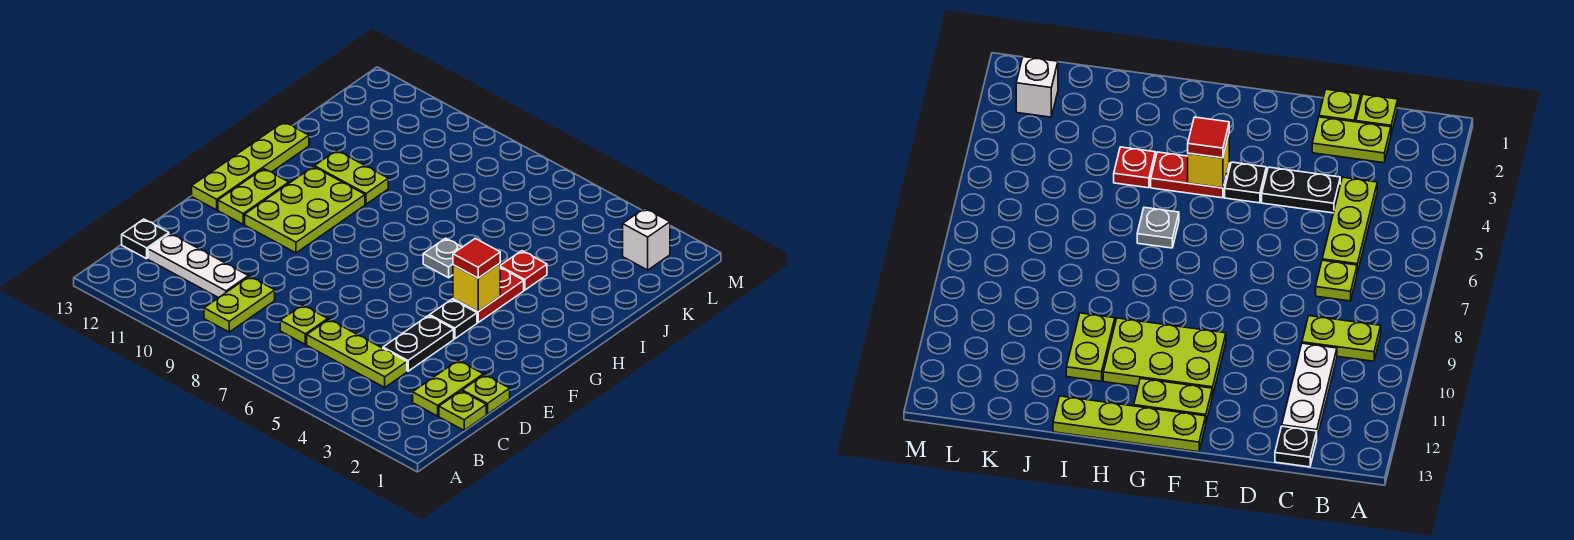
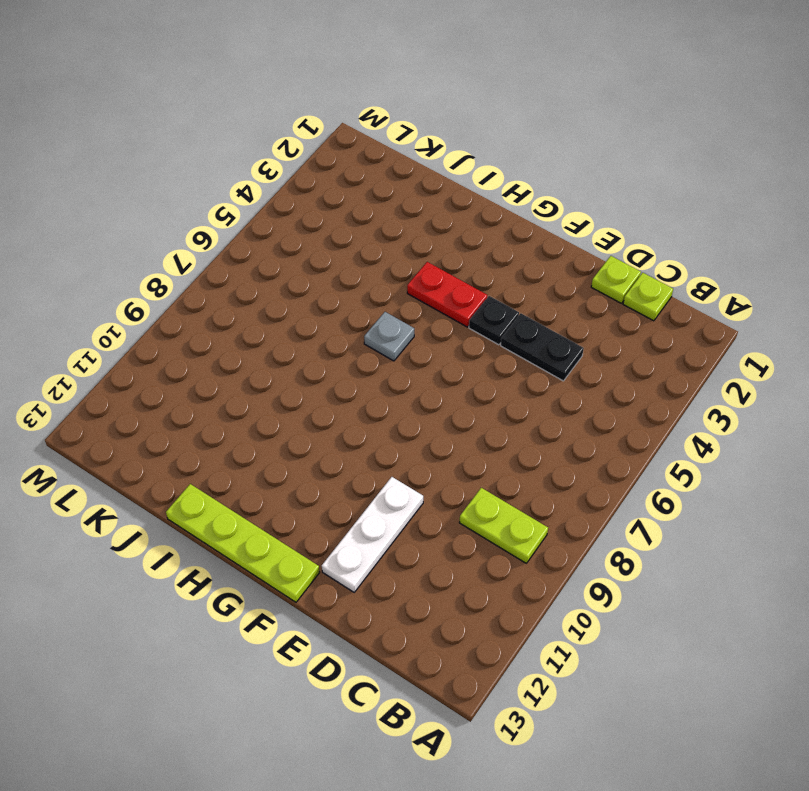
white 1x3 plate [322,477,423,592] -> white 1x3 plate moved to [148,233,248,298]
none -> lime 1x2 plate [413,360,483,416]
none -> lime 1x3 plate [307,319,407,387]
none -> lime 1x1 plate [280,305,328,345]

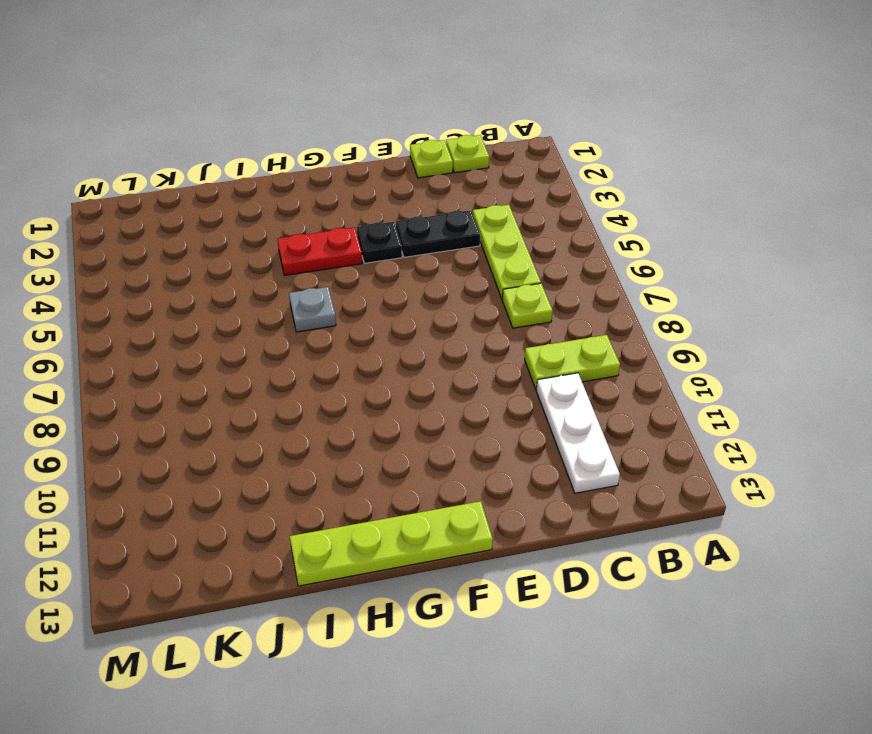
none -> lime 1x2 plate [413,360,483,416]
none -> black 1x1 plate [122,219,169,259]
none -> lime 2x3 plate [245,167,365,253]

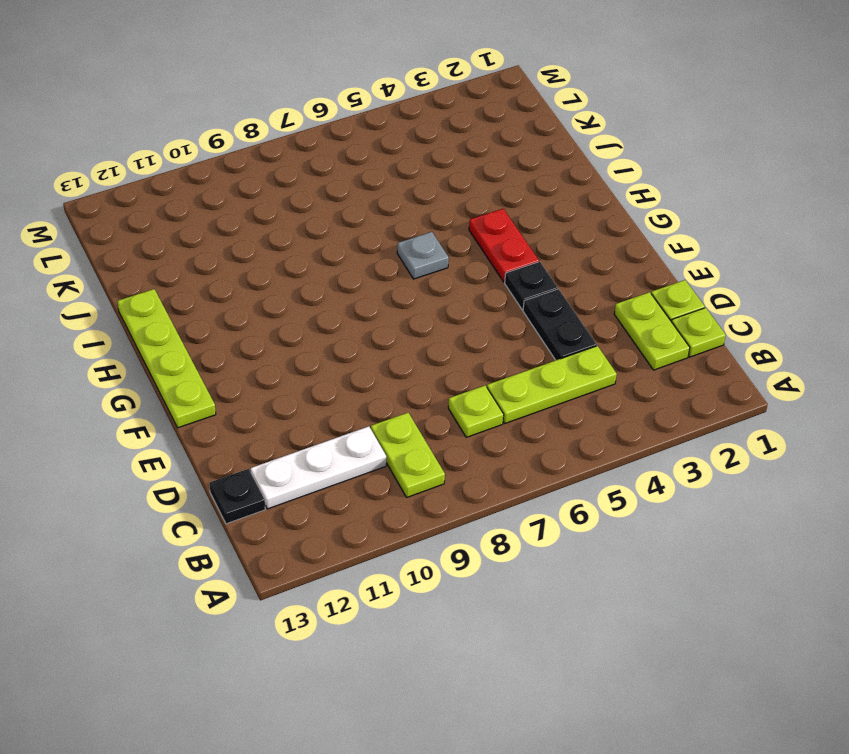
none -> lime 2x3 plate [245,167,365,253]
none -> lime 1x2 plate [218,169,289,224]
none -> red 1x1 plate [500,251,547,290]

